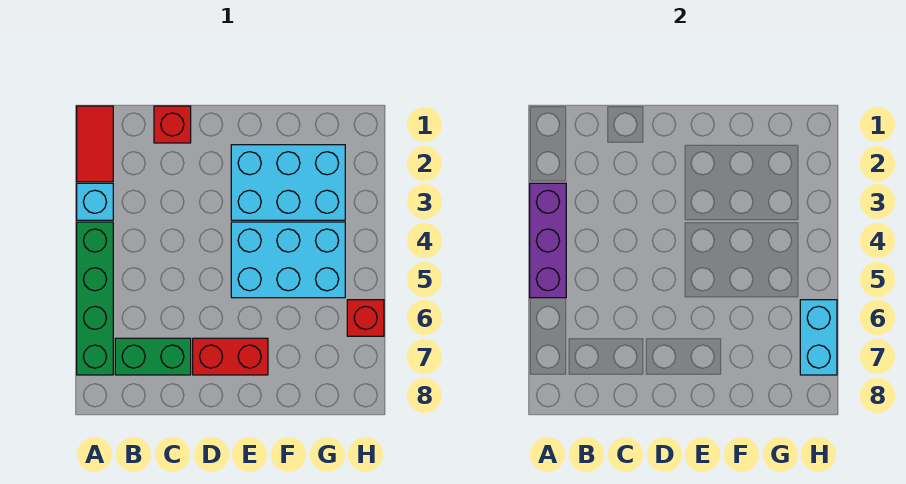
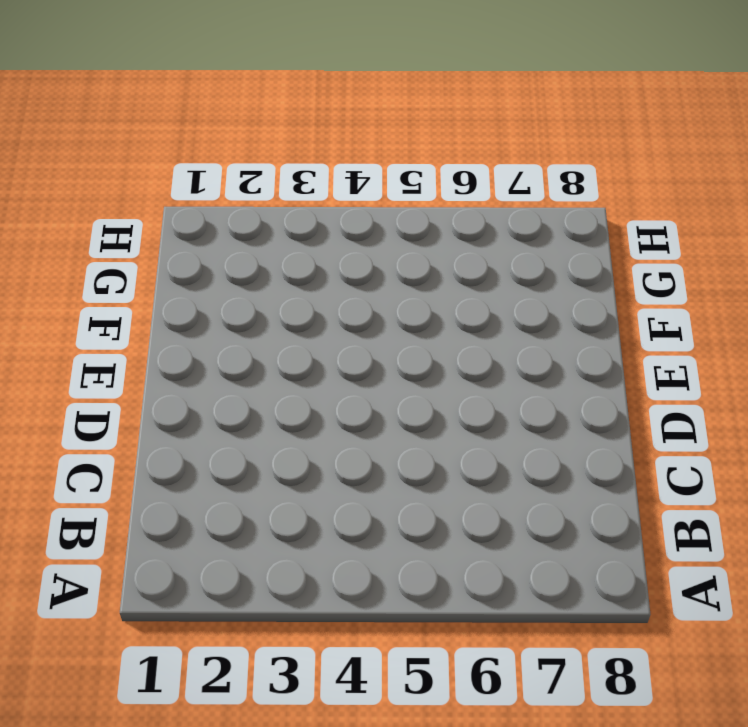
none -> red 1x2 tile [77,106,113,182]
none -> cyan 1x1 brick [77,183,113,220]

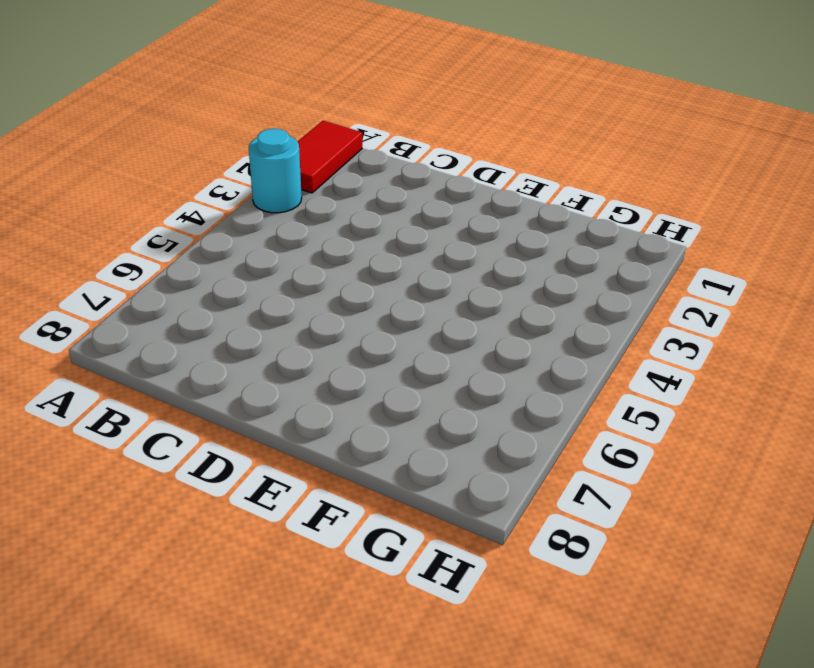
cyan 1x1 round brick [249,129,302,213] -> cyan 1x1 brick [77,183,113,220]
none -> green 1x4 brick [77,222,113,375]
none -> green 1x2 brick [115,338,191,375]

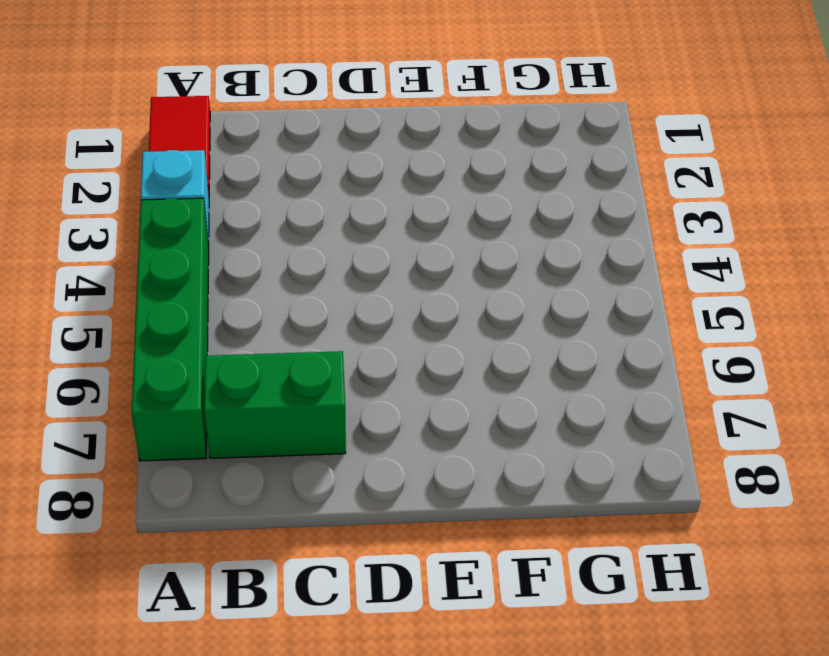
none -> red 1x1 brick [154,106,191,143]
none -> red 1x2 brick [193,338,268,375]

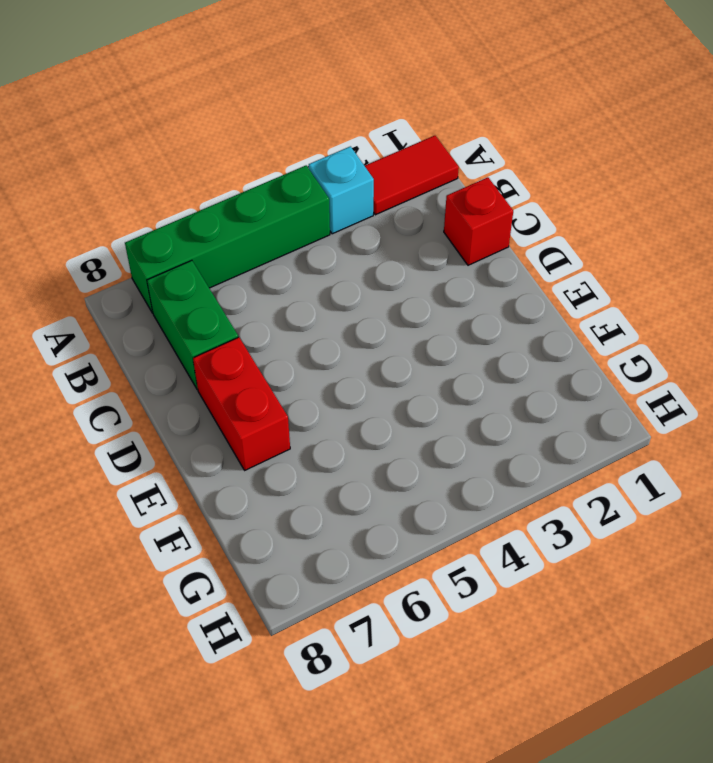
none -> cyan 2x3 brick [231,145,345,220]
none -> cyan 2x3 brick [231,222,345,298]

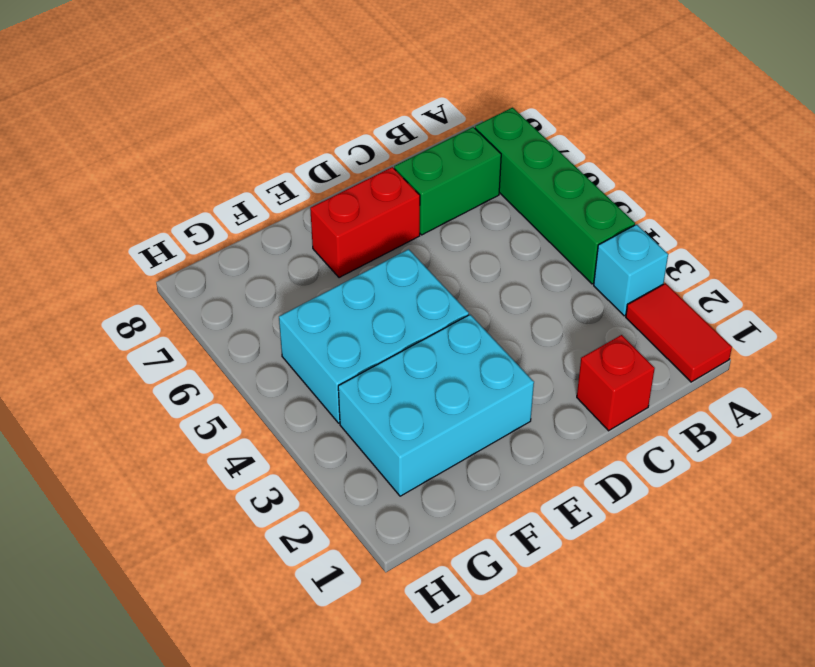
none -> red 1x1 brick [347,300,384,336]
none -> purple 1x3 brick [530,183,566,298]

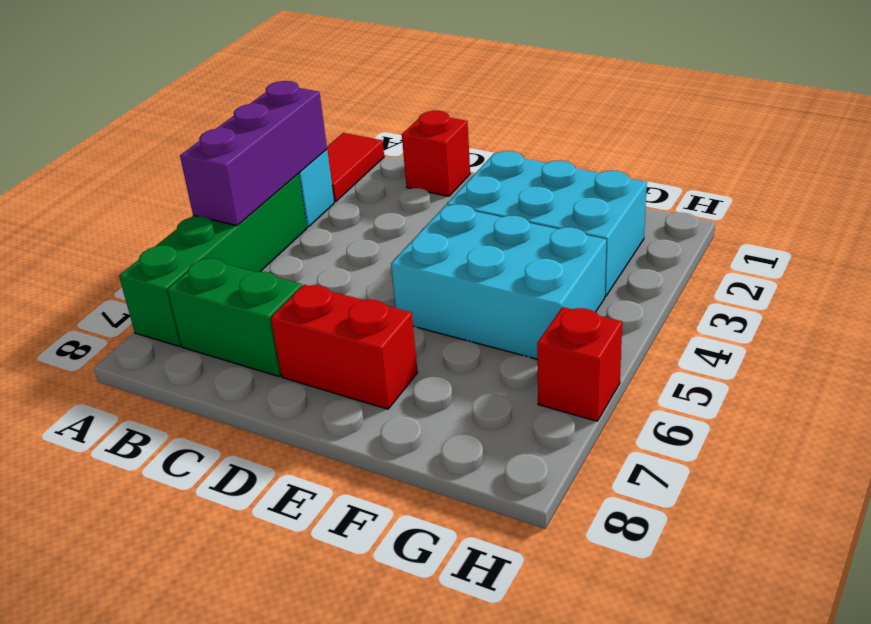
none -> cyan 1x2 brick [800,300,837,375]

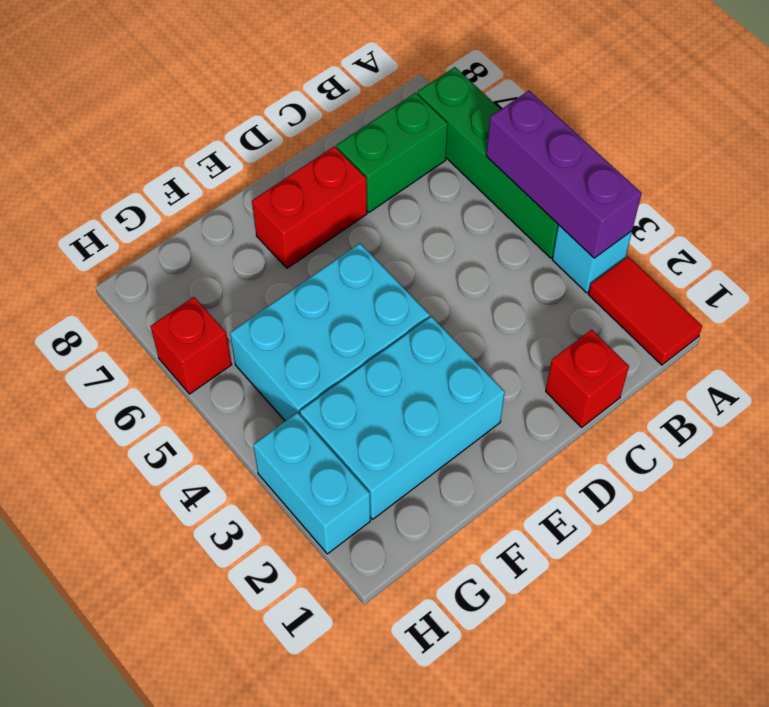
cyan 1x2 brick [253,413,370,554] -> cyan 1x2 brick moved to [800,300,837,375]

